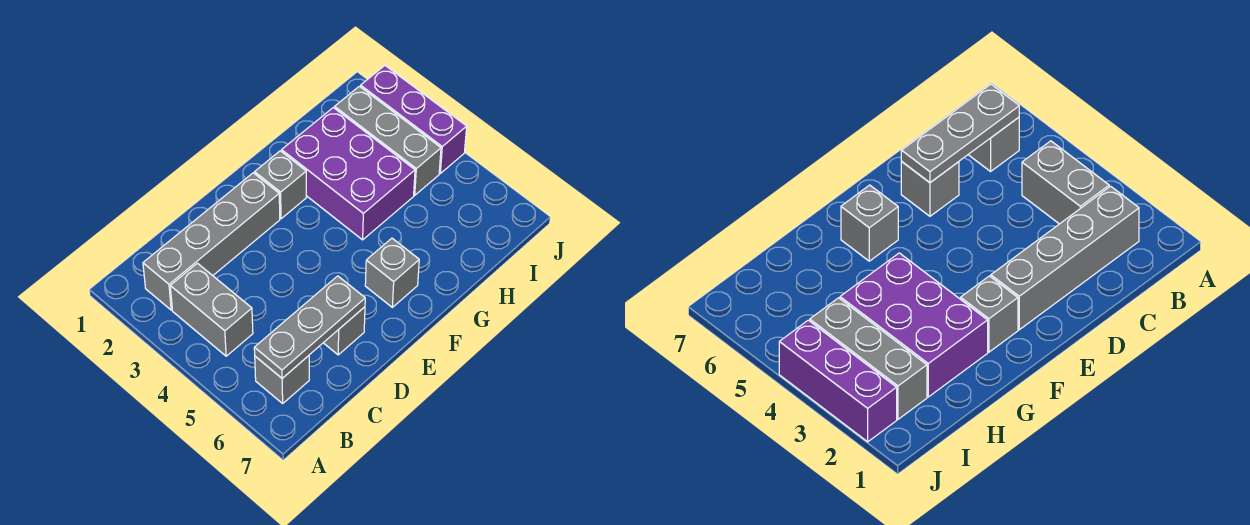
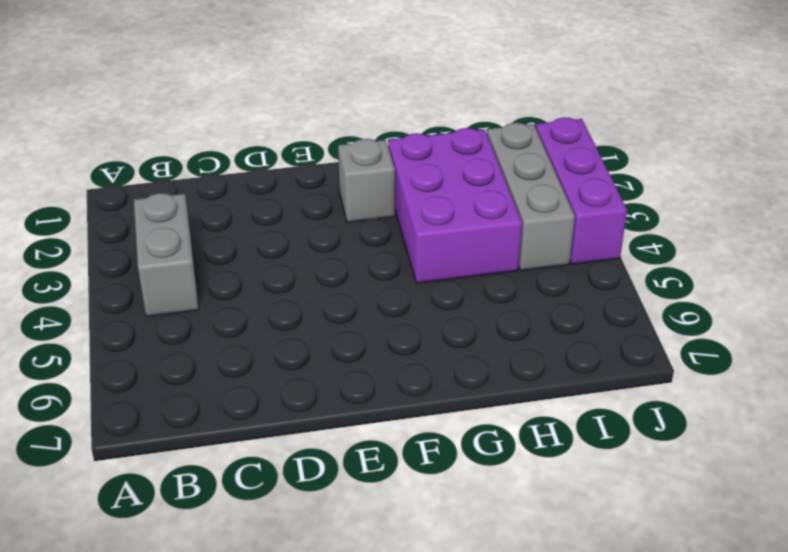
none -> grey 1x4 brick [143,173,280,310]
none -> grey 1x1 brick [255,356,309,403]

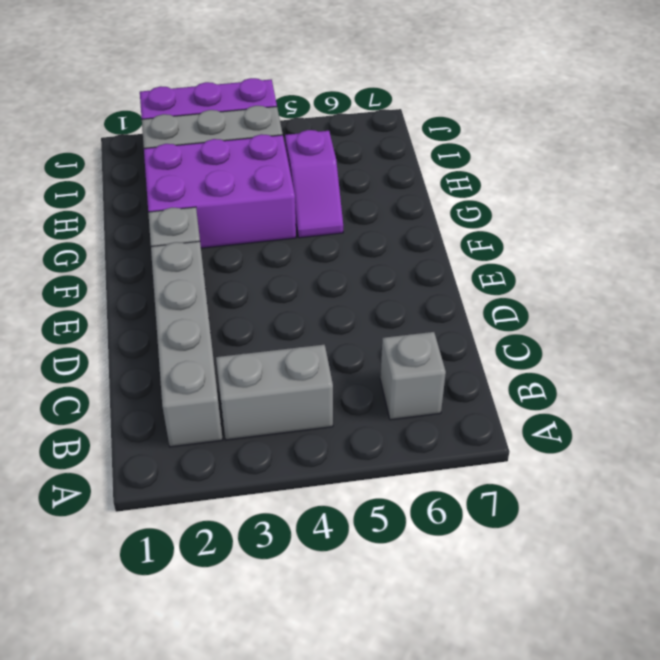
purple 1x2 slope [285,130,343,238] -> none
none -> grey 1x1 brick [324,307,365,355]
none -> grey 1x1 brick [365,238,419,307]

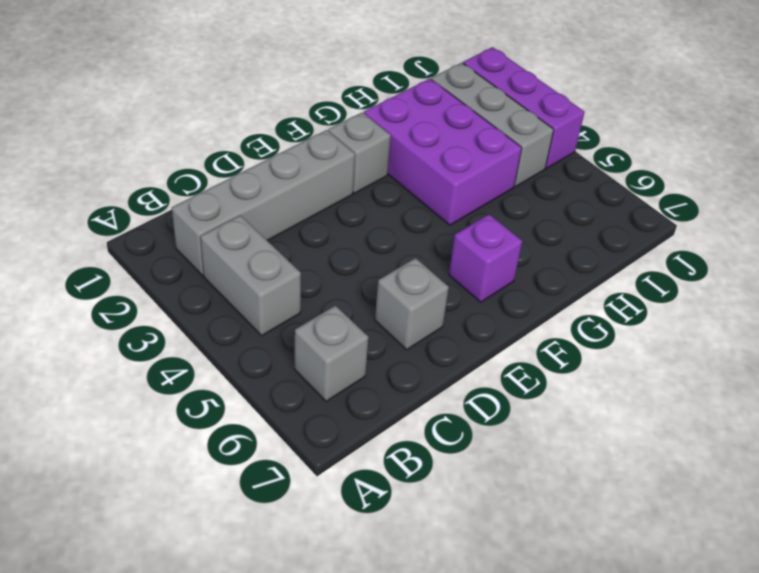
purple 1x1 brick [449,214,522,302] -> grey 1x1 brick [365,238,419,307]
none -> grey 1x3 plate [254,276,365,378]

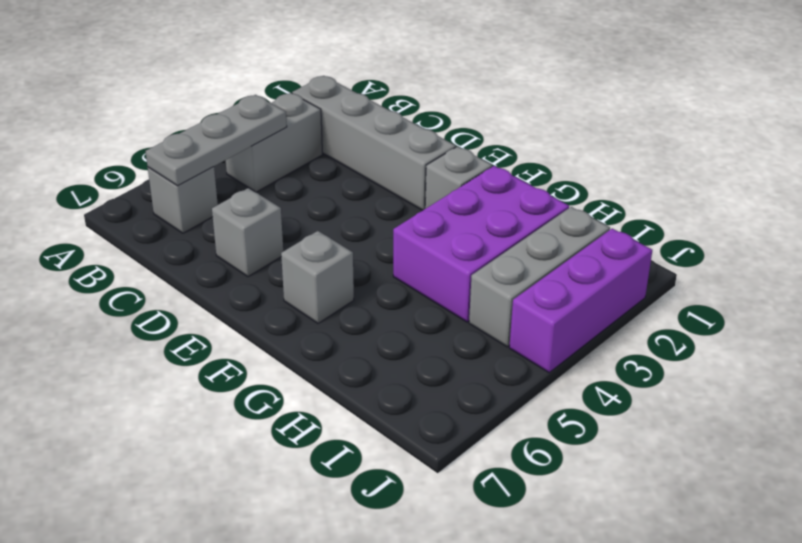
grey 1x3 plate [146,95,287,186] -> grey 1x3 plate turned to [254,276,365,378]

